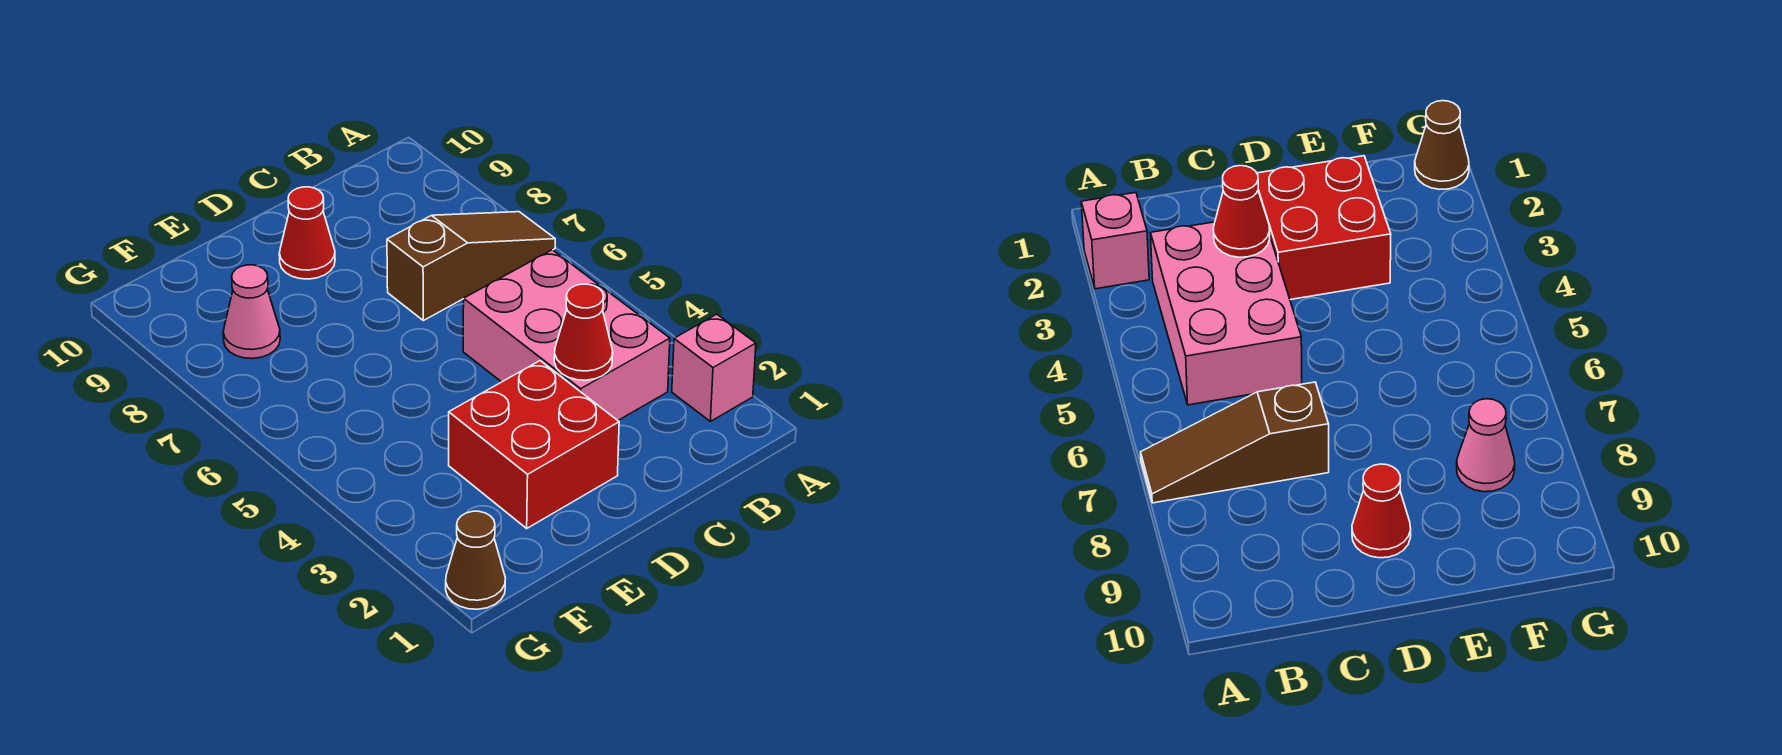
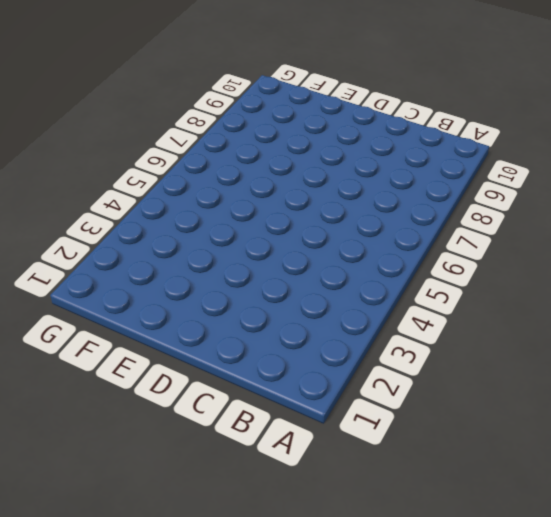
none -> pink 1x1 brick [672,314,756,421]
none -> brown 1x3 slope [387,212,555,321]

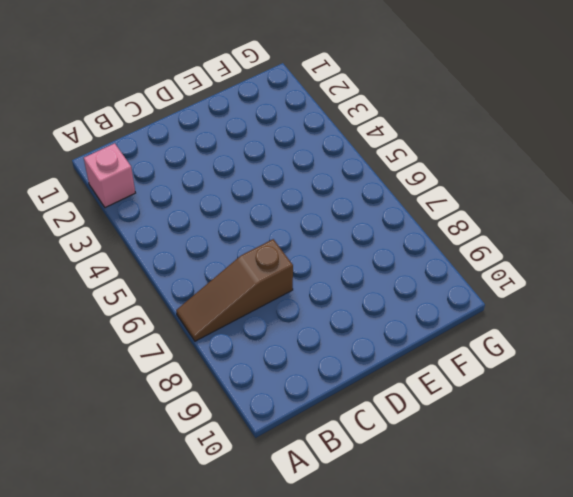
none -> pink 2x3 brick [463,250,670,420]
none -> red 2x2 brick [449,361,619,528]

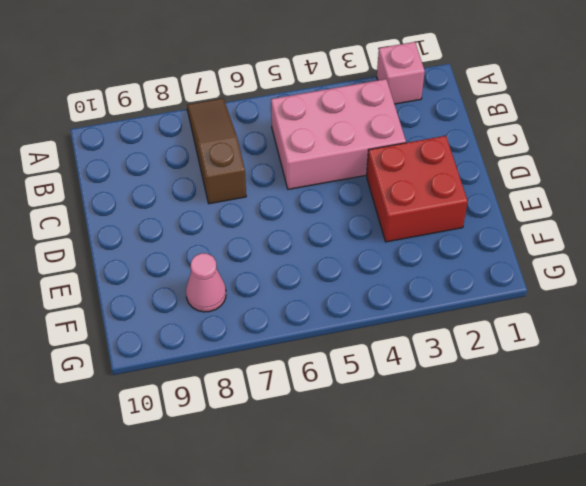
none -> red 1x1 cone [279,187,335,279]
none -> brown 1x1 cone [446,511,505,609]

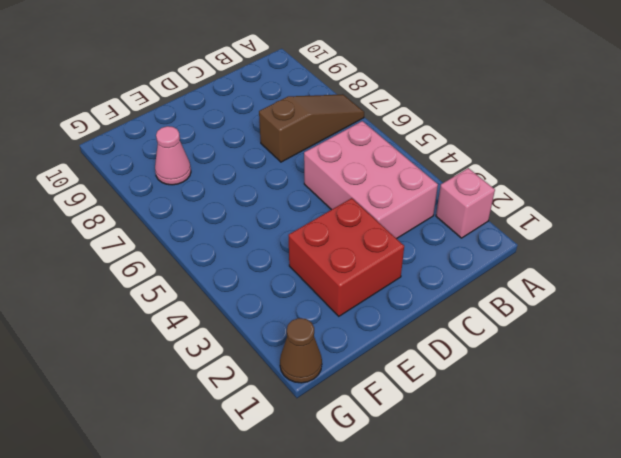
none -> red 1x1 cone [279,187,335,279]
none -> red 1x1 cone [554,284,613,380]

